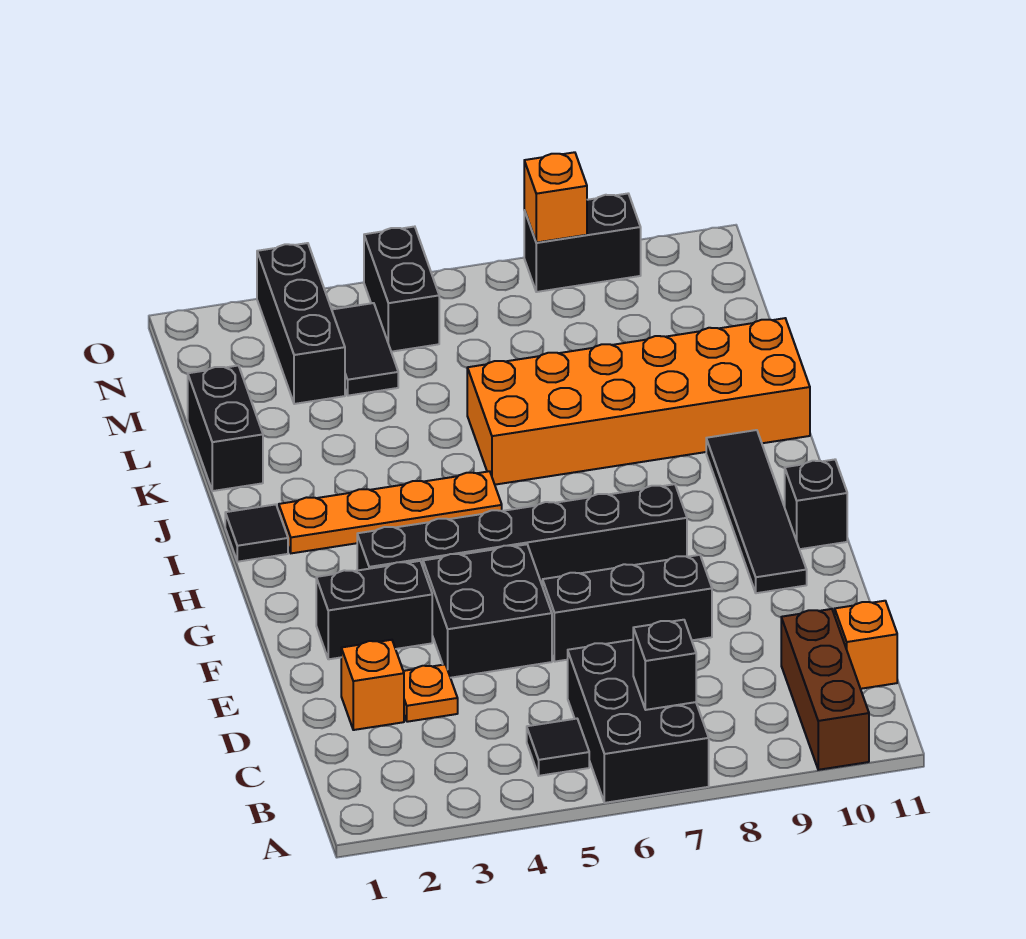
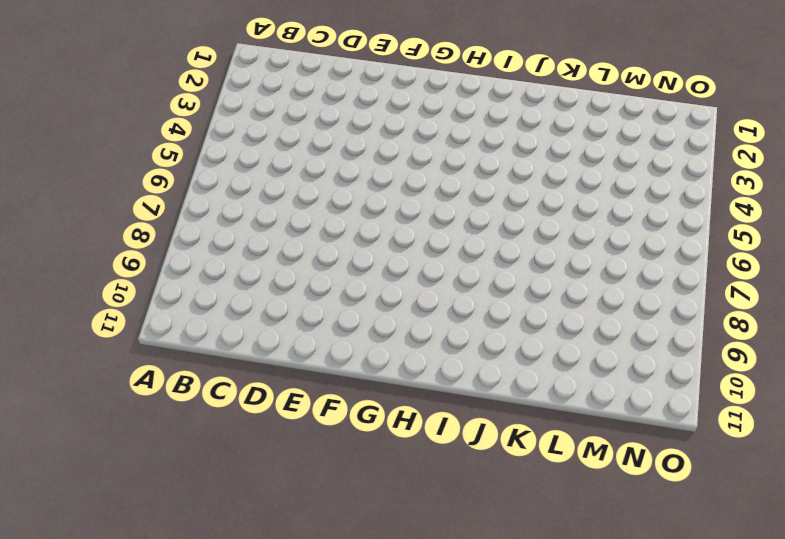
none -> black 2x3 brick [568,640,709,803]
none -> brown 1x3 brick [781,609,869,770]
none -> black 1x1 tile [527,719,589,776]

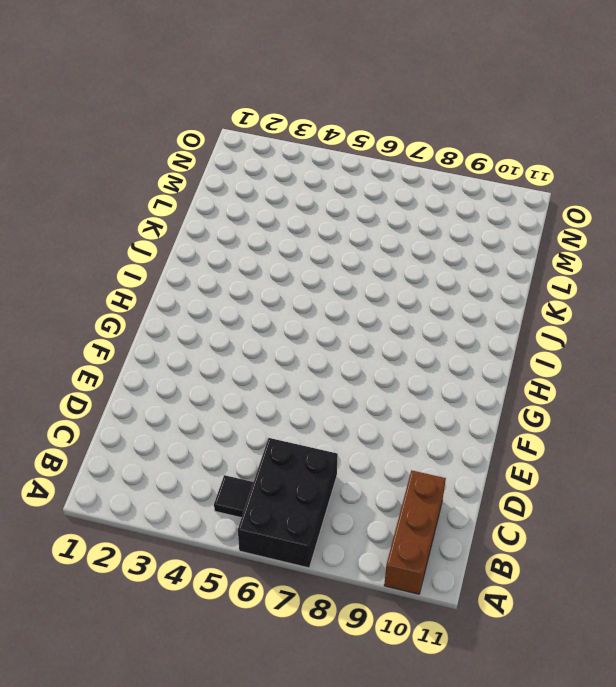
none -> orange 1x1 brick [835,601,897,689]
none -> orange 1x1 brick [341,640,404,730]
none -> orange 1x1 plate [403,665,458,722]

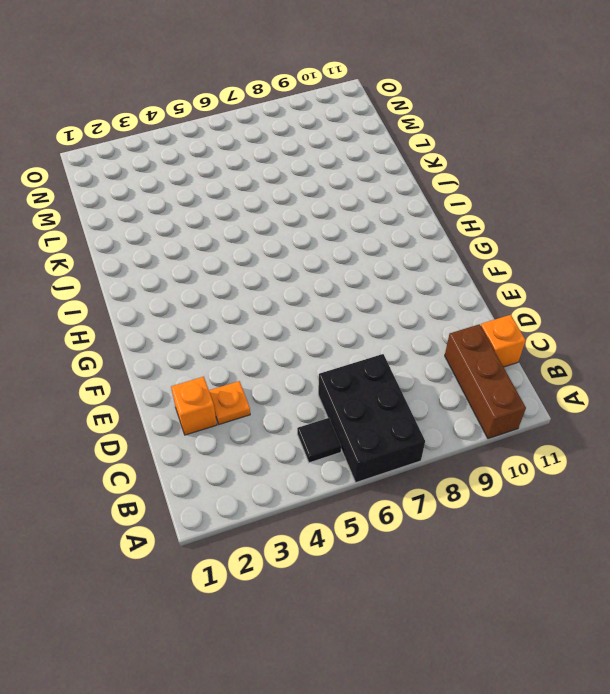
none -> black 2x2 brick [423,544,552,678]
none -> black 1x3 brick [543,555,712,662]
none -> black 1x2 brick [316,561,432,659]

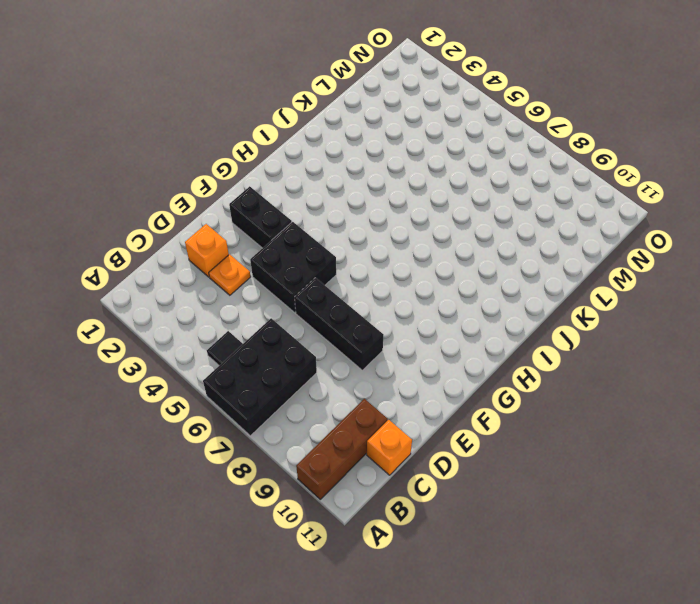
none -> black 1x4 tile [706,430,807,593]
none -> black 1x6 brick [357,484,687,586]
none -> black 1x1 brick [785,460,847,549]

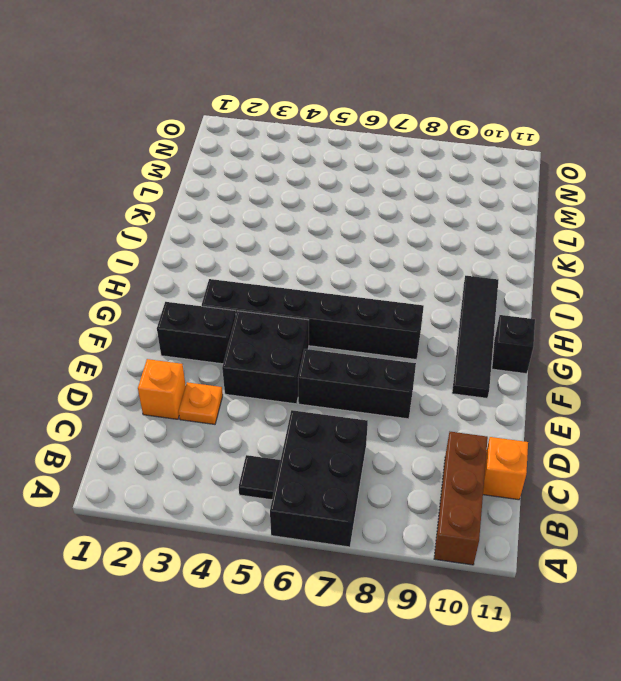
none -> black 1x1 tile [225,504,288,562]
none -> orange 1x4 plate [279,471,502,553]
none -> orange 2x6 brick [467,318,810,485]

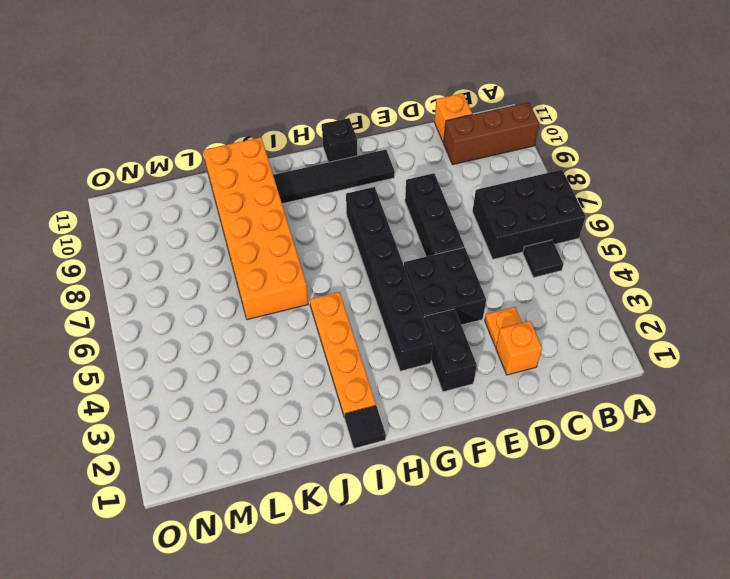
none -> black 1x2 brick [188,366,263,491]
none -> black 1x3 brick [257,243,345,404]
none -> black 1x2 tile [332,303,398,396]

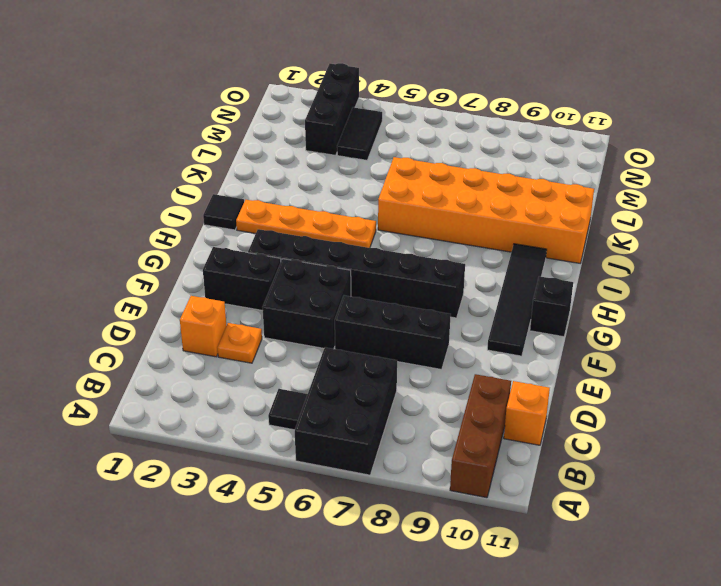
none -> black 1x2 brick [188,366,263,491]
none -> black 1x2 brick [364,227,439,352]
none -> black 1x2 brick [524,194,641,292]

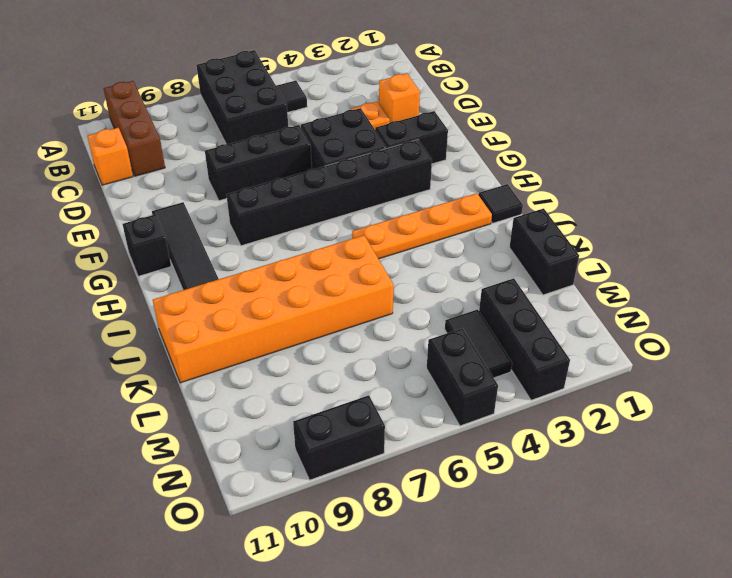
none -> black 1x1 brick [633,620,696,710]
none -> orange 1x1 brick [524,152,587,243]

